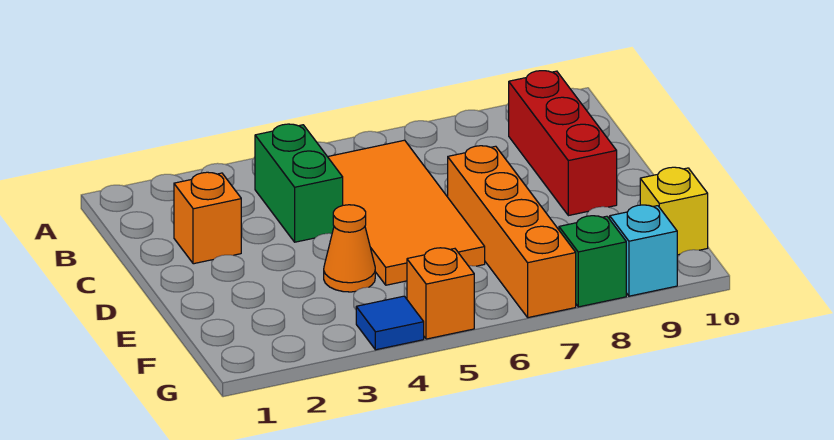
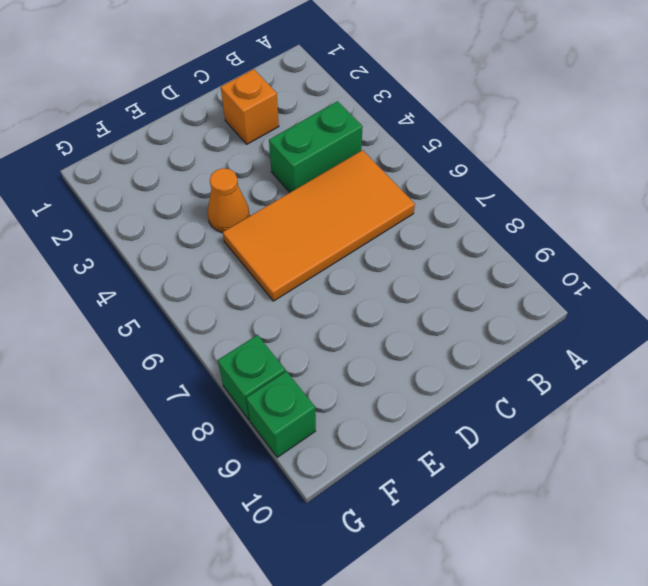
green 1x1 brick [246,371,316,458] -> cyan 1x1 brick [610,205,677,296]
none -> red 1x3 brick [509,71,617,216]
none -> orange 1x4 brick [448,146,576,318]

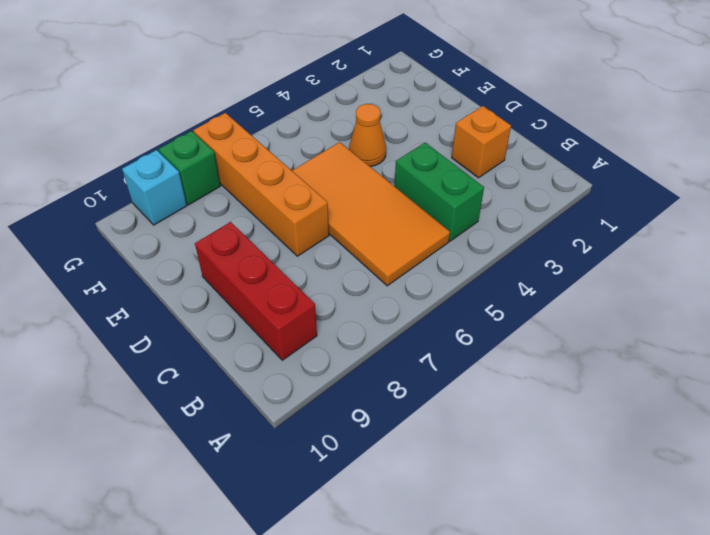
none -> yellow 1x1 brick [640,167,708,255]
none -> blue 1x1 tile [356,296,424,350]

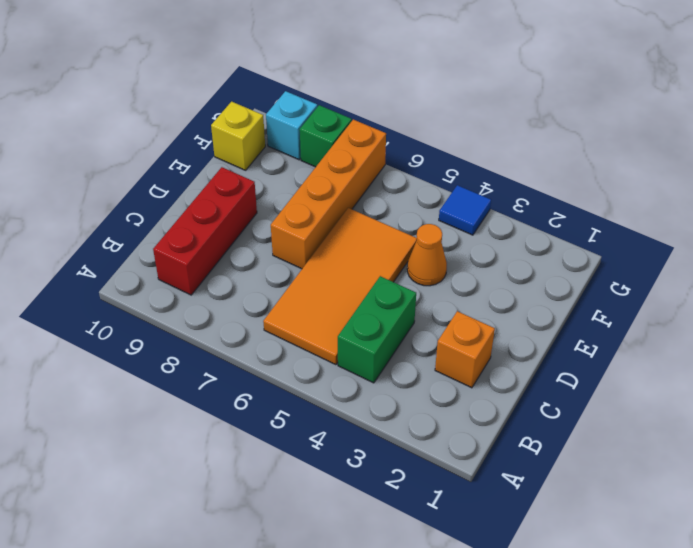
none -> orange 1x1 brick [407,248,474,339]

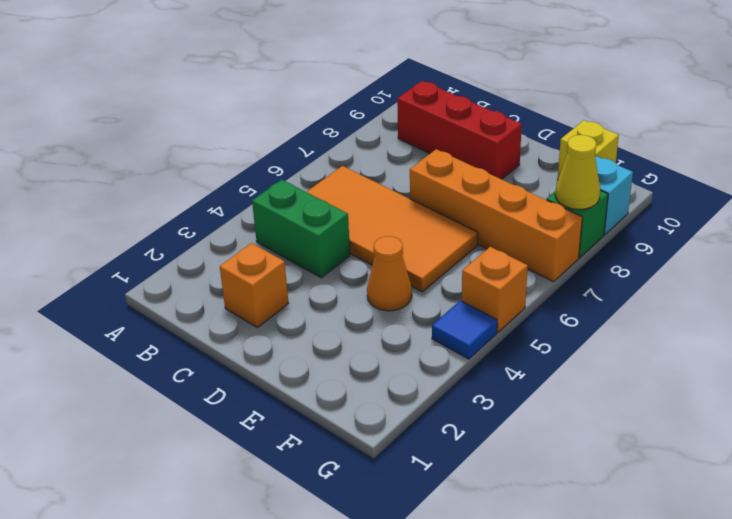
yellow 1x1 cone [555,135,600,209] -> none

